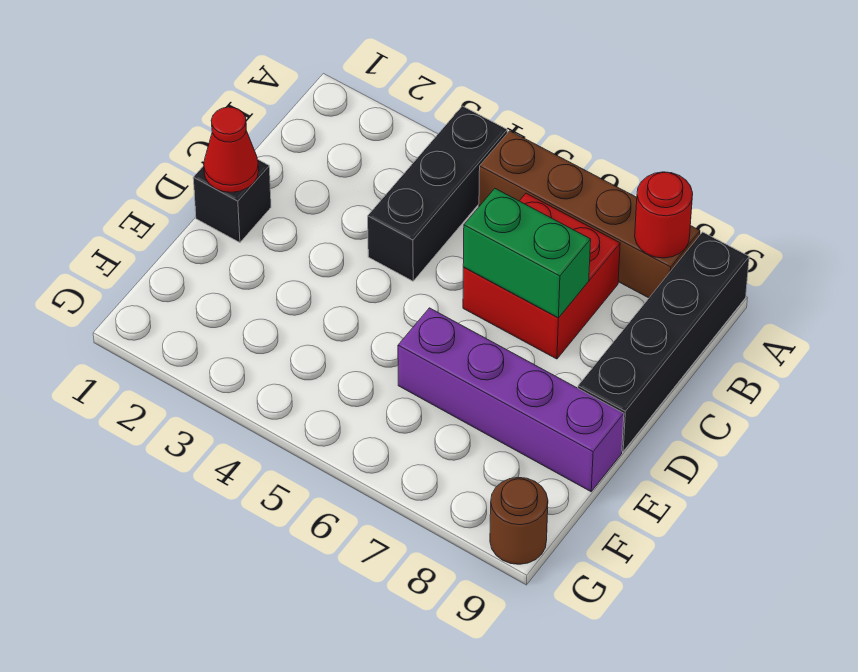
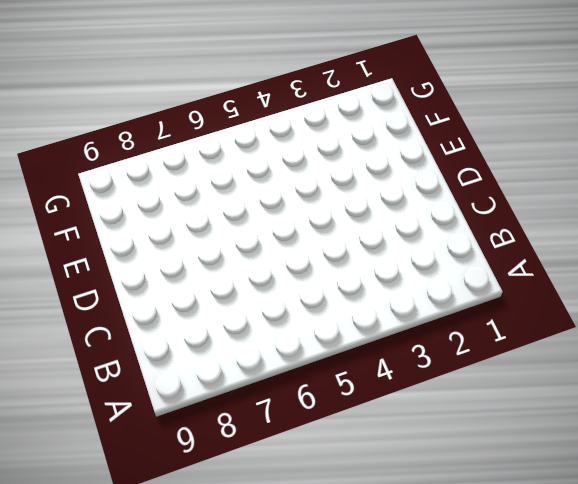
none -> black 1x3 brick [368,106,507,281]
none -> brown 1x4 brick [479,131,700,298]

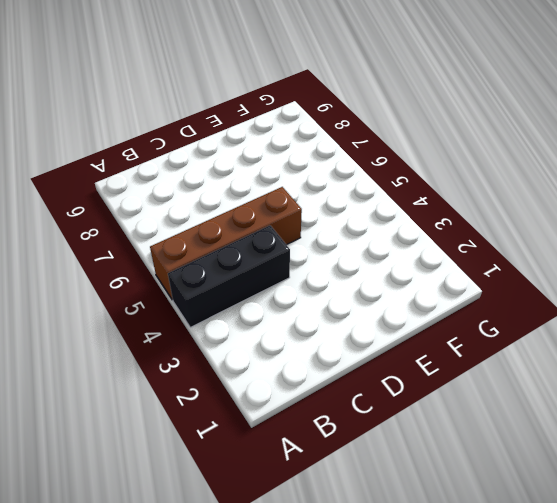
brown 1x4 brick [150,187,302,300] -> brown 1x4 brick turned to [479,131,700,298]
none -> black 1x4 brick [578,232,749,451]
none -> red 2x2 brick [463,193,620,359]

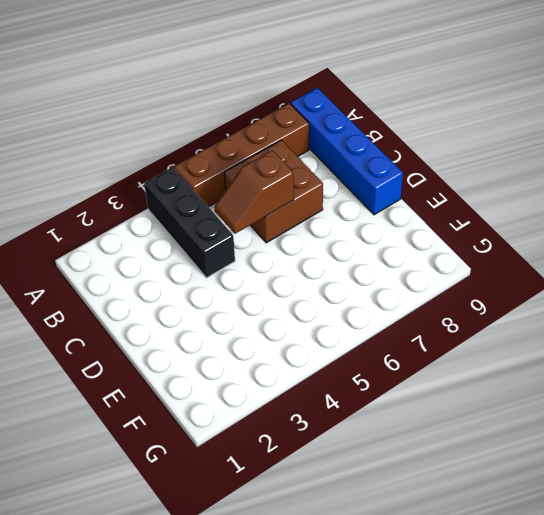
blue 1x4 brick [291,88,403,215] -> black 1x4 brick [578,232,749,451]
brown 2x2 brick [224,140,323,243] -> red 2x2 brick [463,193,620,359]
brown 1x2 slope [214,150,294,234] -> green 1x2 brick [463,189,591,318]
none -> black 1x1 brick [193,160,271,242]
none -> purple 1x4 brick [398,308,624,492]

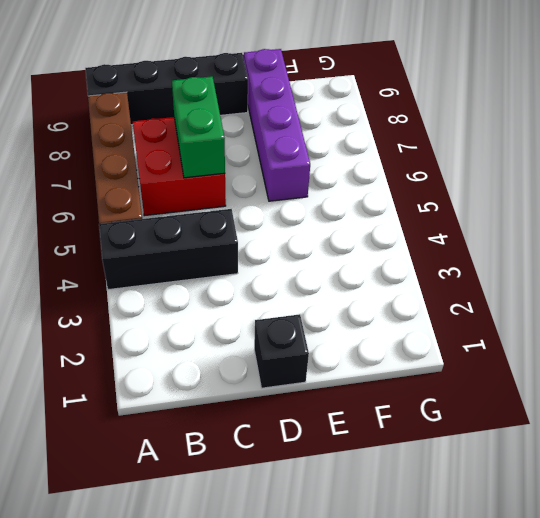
none -> brown 1x1 round brick [490,477,548,564]
none -> red 1x1 round brick [635,172,693,258]

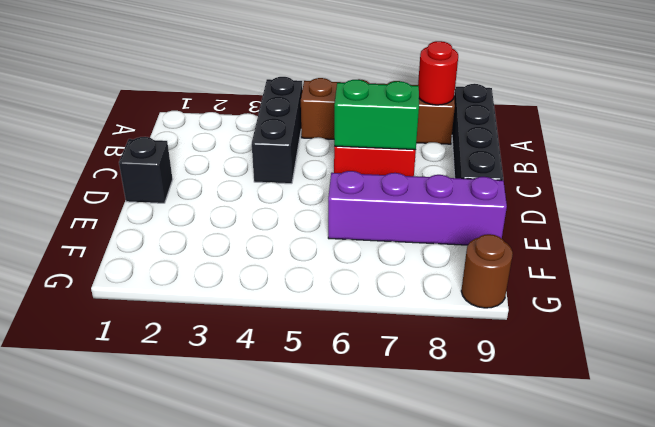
none -> red 1x1 cone [204,107,259,192]

